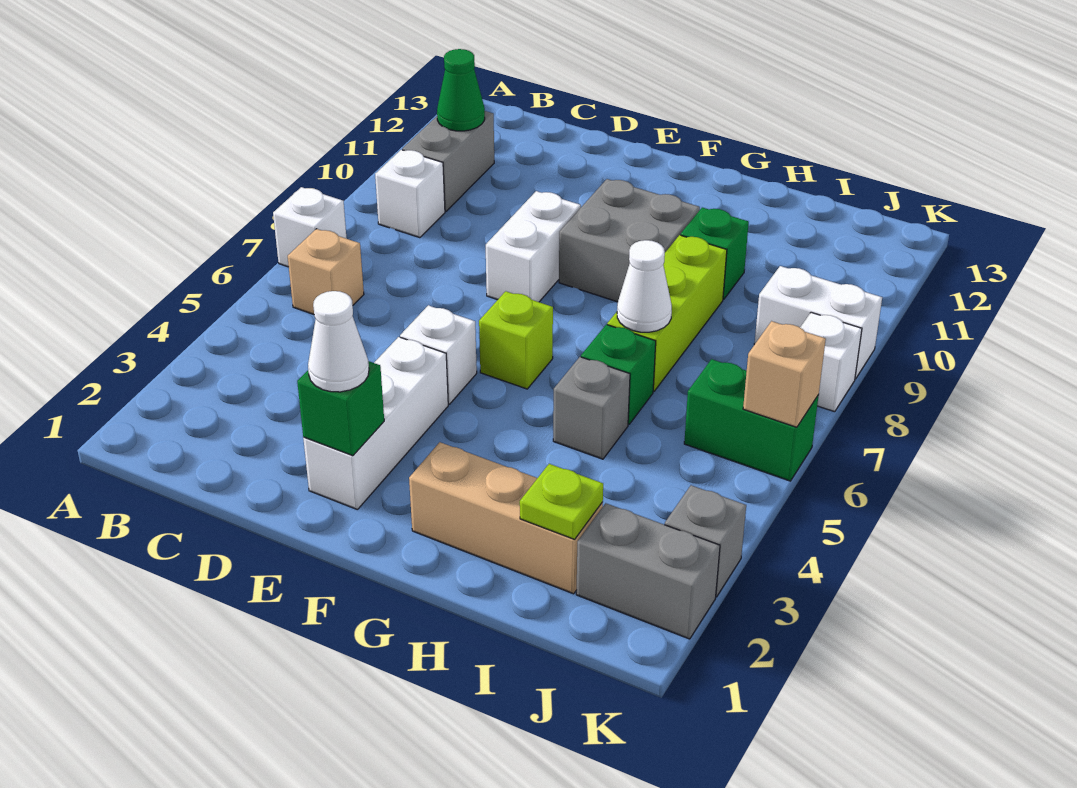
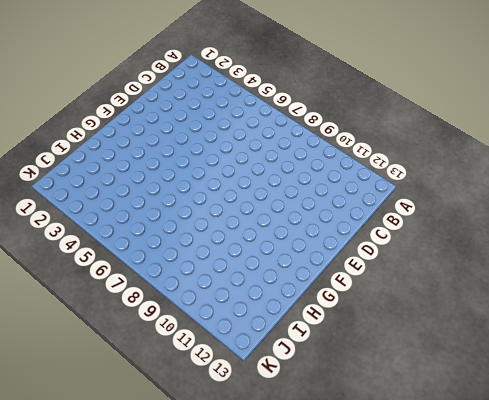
none -> white 1x1 brick [273,187,347,267]
none -> tan 1x1 brick [288,229,364,314]
none -> white 1x1 brick [375,150,445,238]

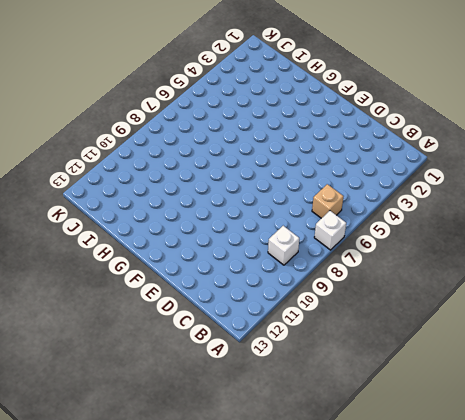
none -> grey 1x2 brick [402,111,494,211]
none -> white 1x3 brick [303,337,448,510]
none -> white 1x1 brick [400,305,477,404]

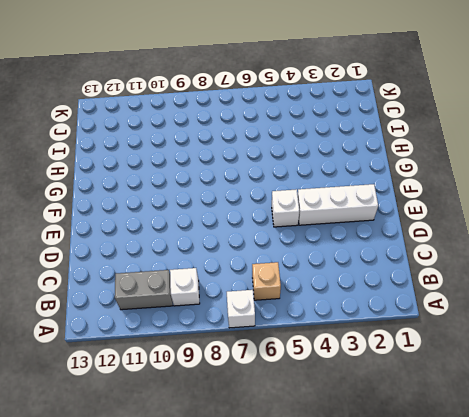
none -> white 1x2 brick [486,191,581,302]
none -> lime 1x1 brick [479,291,553,389]
none -> grey 2x2 brick [559,179,700,302]

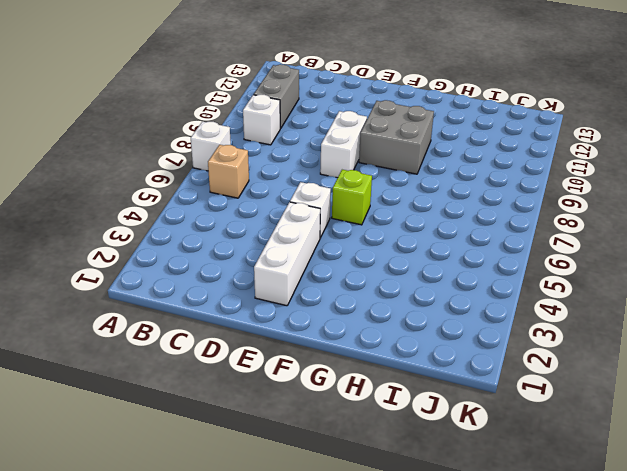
none -> tan 1x3 brick [409,442,603,594]
none -> grey 1x1 brick [553,357,630,459]
none -> green 1x1 brick [581,325,656,425]

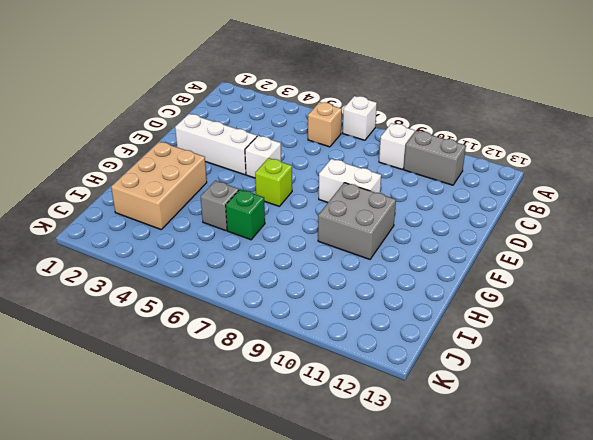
tan 2x3 brick [111,142,207,229] -> tan 1x3 brick [409,442,603,594]
none -> lime 1x3 brick [607,235,727,391]
none -> green 1x1 brick [681,208,749,300]
none -> grey 1x2 brick [576,503,720,639]

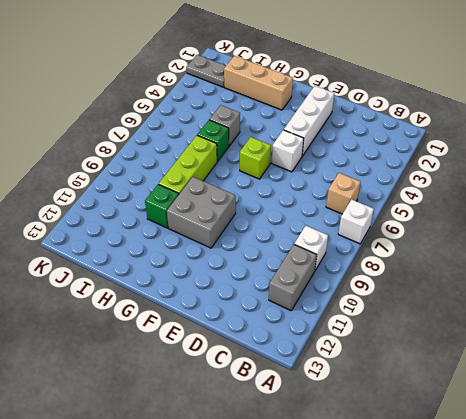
grey 1x2 plate [186,55,226,87] -> grey 1x2 brick [576,503,720,639]
none -> white 1x2 brick [486,191,581,302]
none -> green 1x2 brick [684,359,819,481]
none -> white 1x2 brick [754,266,882,379]

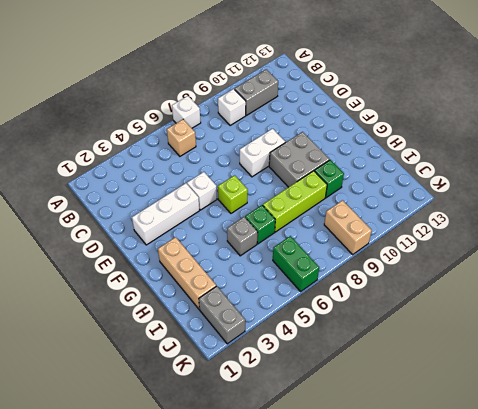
tan 1x2 brick [324,200,372,254] -> white 1x2 brick [754,266,882,379]
none -> grey 1x1 brick [665,485,746,597]
none -> white 1x1 brick [800,312,862,412]
none -> green 1x1 cone [437,49,485,131]

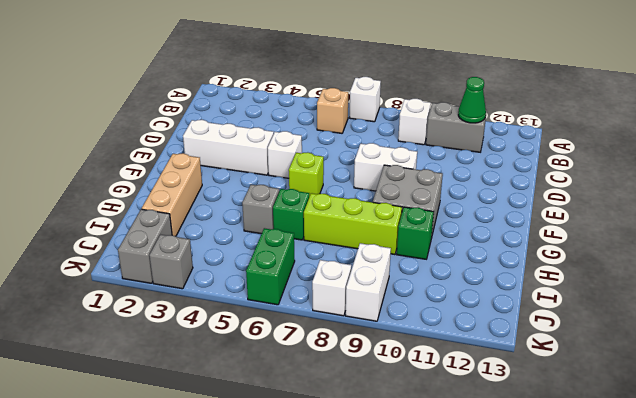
none -> green 1x1 brick [297,361,384,456]
none -> white 1x1 cone [617,240,672,332]
none -> lime 1x1 plate [520,464,603,539]

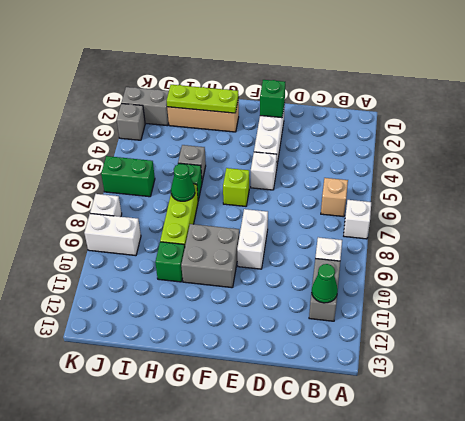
lime 1x3 plate [167,85,239,113] -> lime 1x1 plate [520,464,603,539]
green 1x1 cone [171,164,195,201] -> white 1x1 cone [617,240,672,332]
none -> tan 1x1 brick [743,321,826,427]
none -> white 1x1 cone [308,291,369,392]

